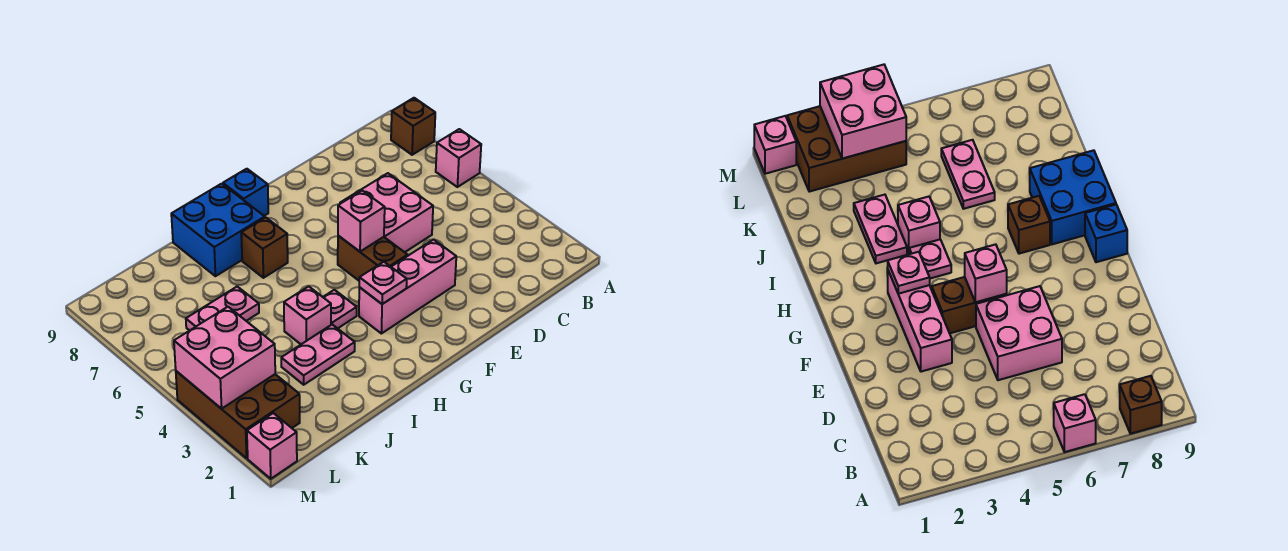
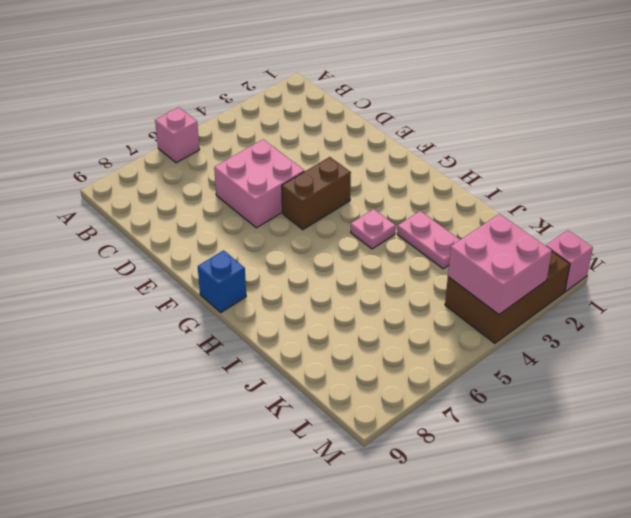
none -> brown 1x1 brick [391,98,435,155]
none -> pink 1x3 brick [359,240,456,334]
none -> brown 1x1 brick [241,217,288,278]

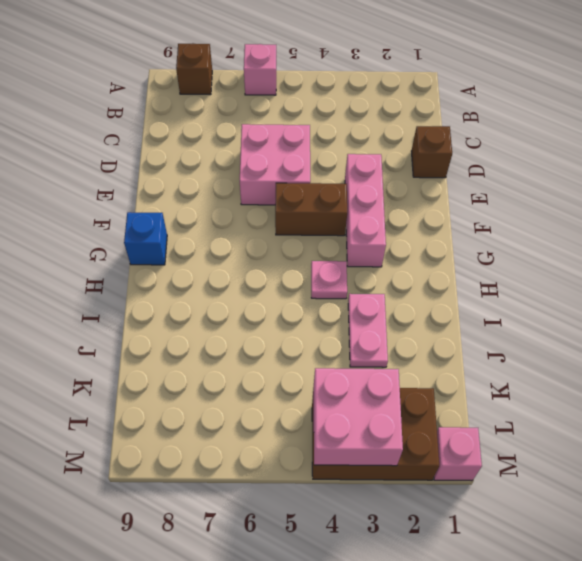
brown 1x1 brick [411,126,452,178] -> brown 1x1 brick moved to [241,217,288,278]
none -> blue 2x2 brick [171,184,265,276]
none -> pink 1x1 brick [284,286,331,344]
none -> pink 1x2 plate [186,287,259,331]

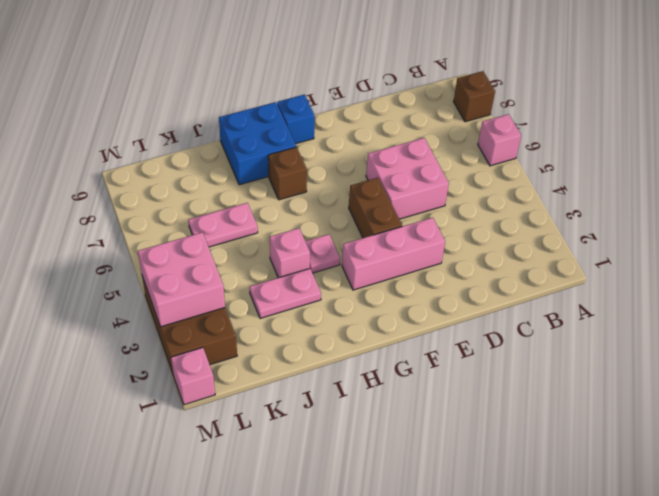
none -> pink 1x1 brick [338,191,385,252]
none -> pink 1x1 plate [359,262,407,304]

